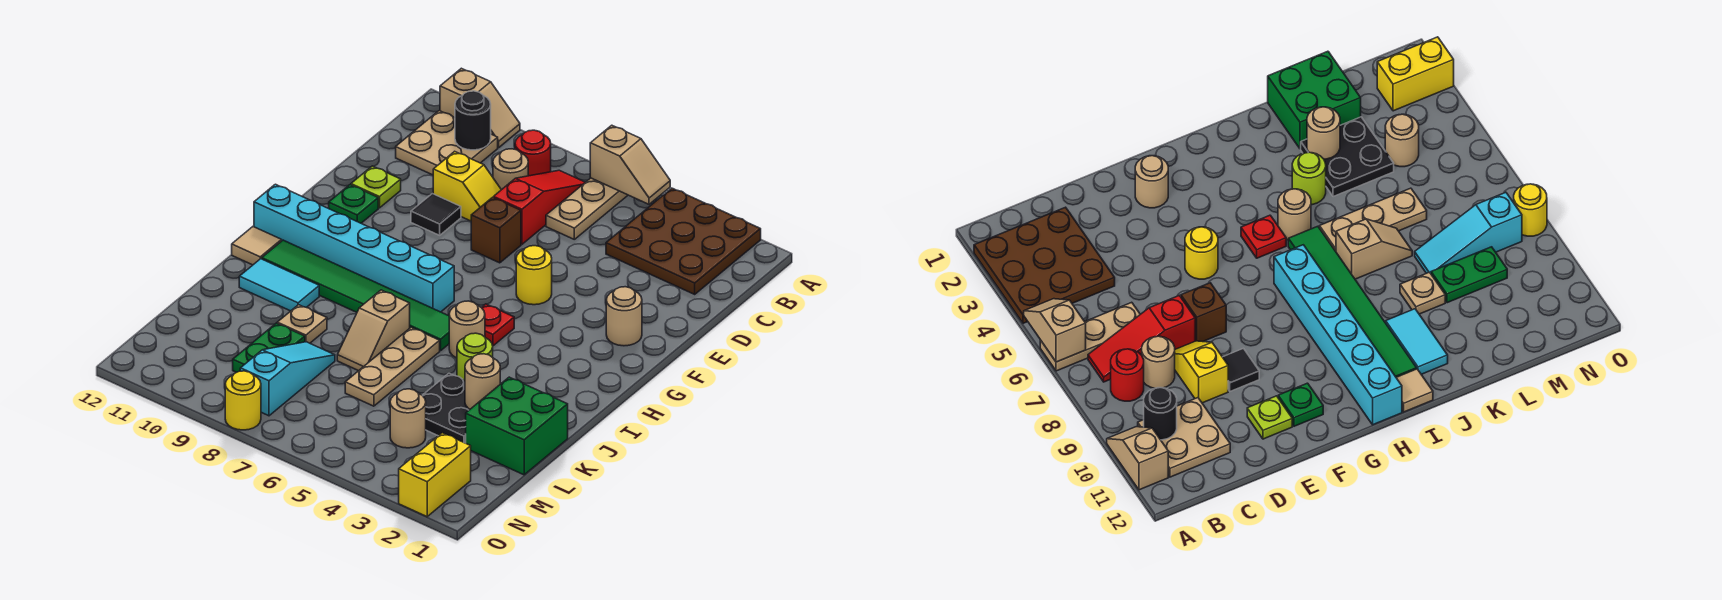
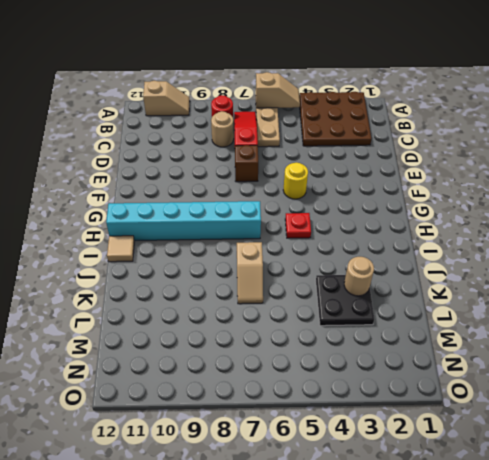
none -> tan 2x2 plate [396,111,498,175]
none -> yellow 1x2 slope [433,151,501,221]
none -> black 1x1 tile [411,194,461,235]
none -> lime 1x1 plate [351,166,401,208]

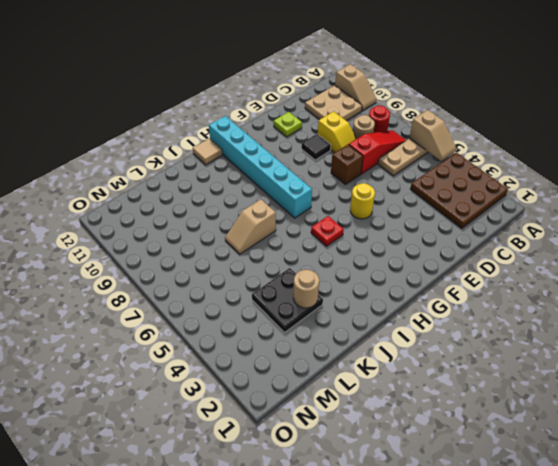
none -> tan 1x1 round brick [606,287,642,346]
none -> green 1x1 plate [329,185,378,223]
none -> tan 1x1 round brick [449,301,485,358]
none -> green 1x6 tile [262,240,449,351]

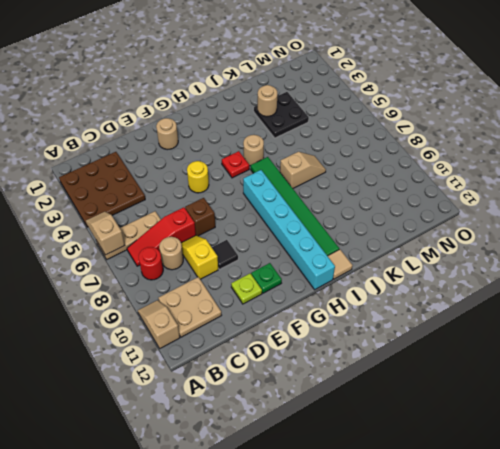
none -> lime 1x1 round brick [457,333,493,380]
none -> tan 1x3 plate [345,327,440,406]
none -> cyan 1x2 tile [239,259,319,311]
none -> green 2x2 brick [466,377,568,475]

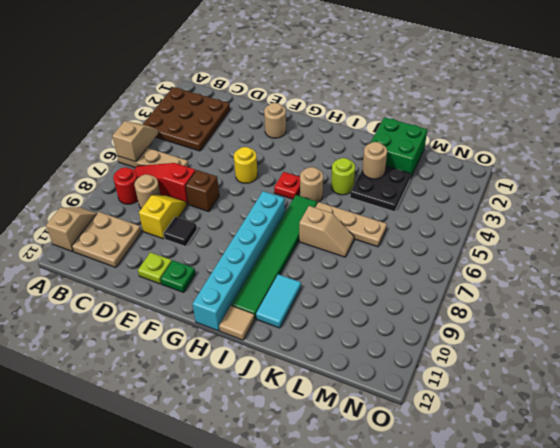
none -> tan 1x1 plate [277,305,327,343]
none -> cyan 1x3 slope [240,342,335,416]
none -> green 1x2 plate [233,323,305,372]
none -> tan 1x1 round brick [390,389,426,448]

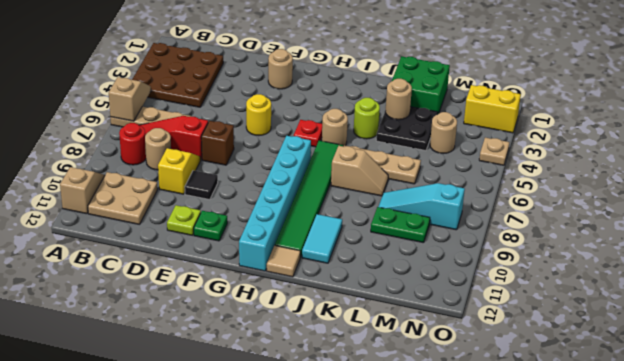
tan 1x1 plate [479,138,509,165] -> tan 1x1 plate moved to [277,305,327,343]
none -> yellow 1x1 round brick [225,371,261,430]
none -> black 1x1 round brick [455,91,491,150]

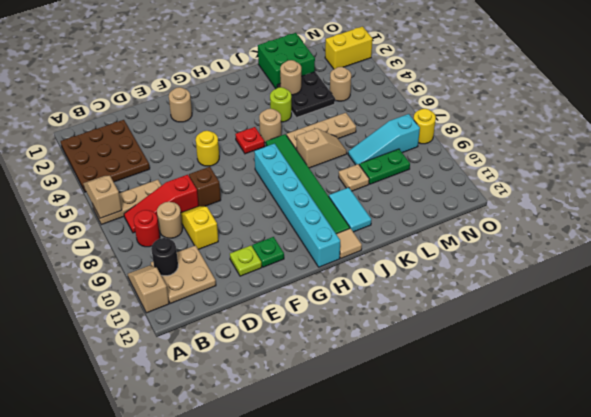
none -> black 1x1 tile [411,194,461,235]

